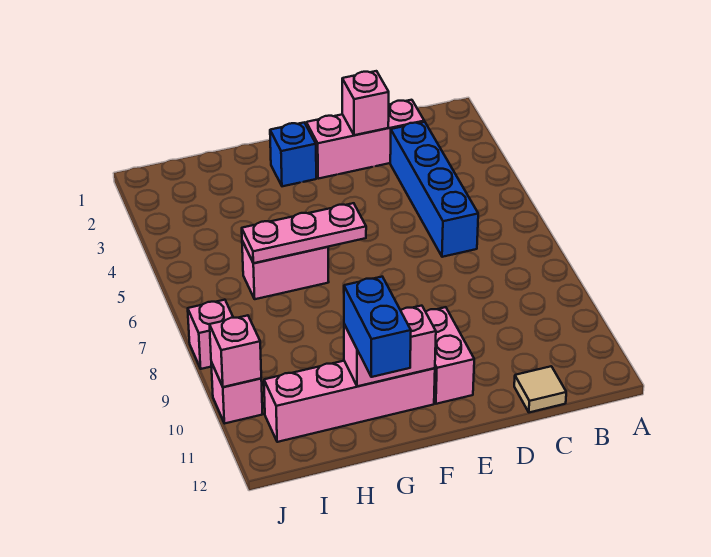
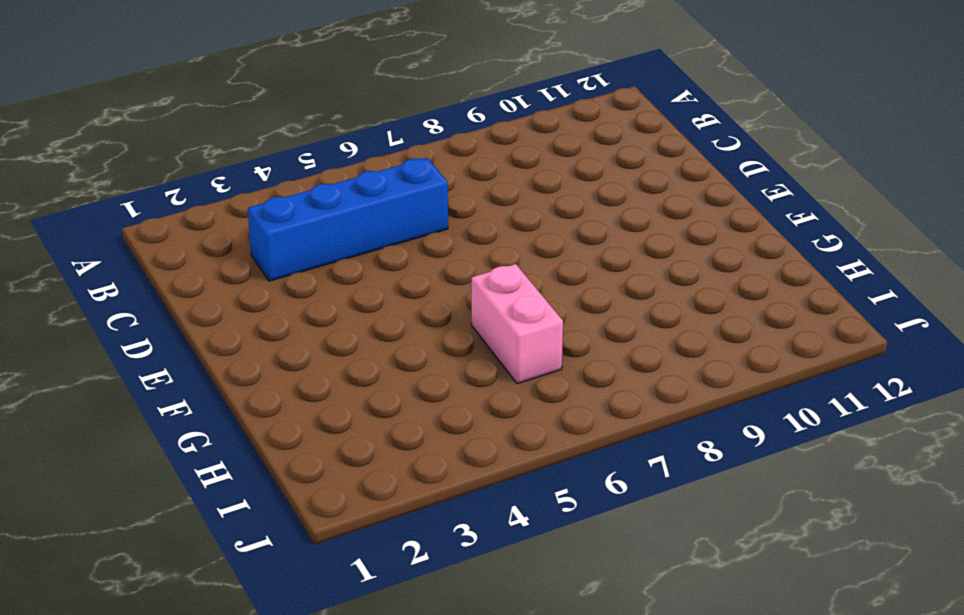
none -> pink 1x3 brick [306,100,424,179]
none -> tan 1x1 tile [514,366,566,412]
none -> pink 1x2 brick [426,307,474,404]

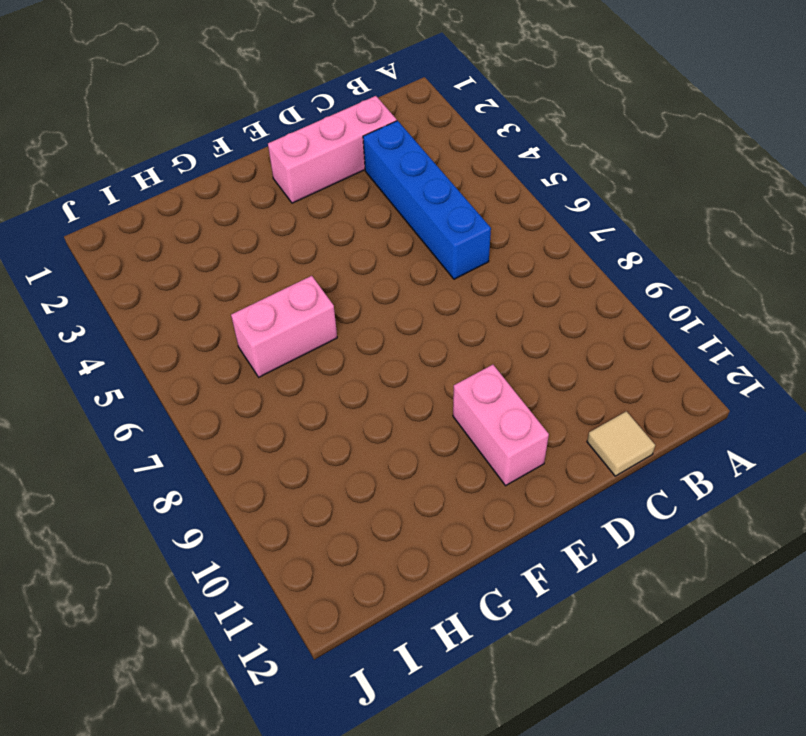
none -> blue 1x1 brick [270,122,316,186]
none -> pink 1x4 brick [264,361,435,442]
none -> pink 1x1 brick [188,300,233,369]

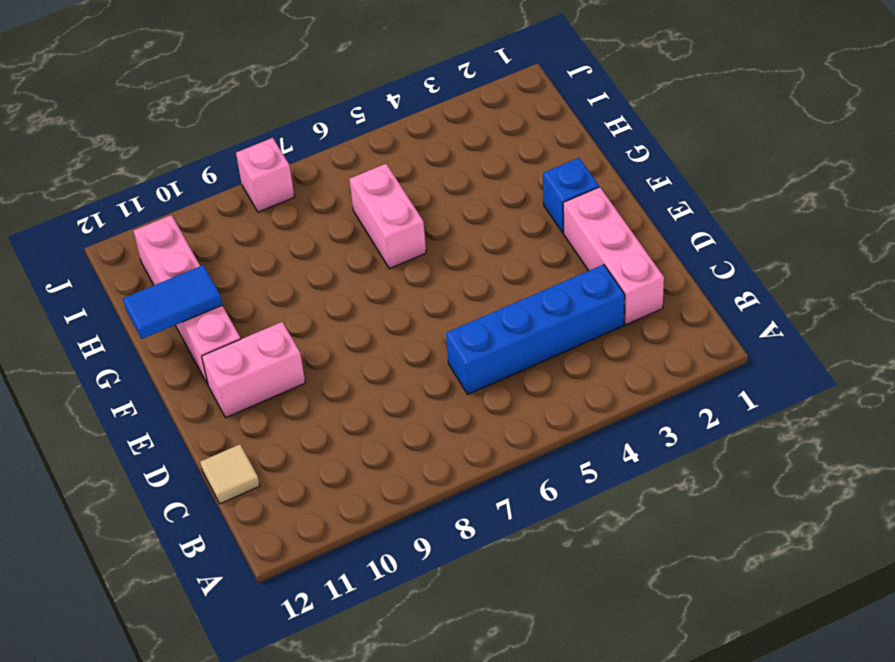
blue 1x2 tile [123,265,222,339] -> pink 1x2 brick [344,306,436,386]
none -> pink 1x1 brick [211,362,263,423]
none -> pink 1x1 brick [342,71,389,135]
none -> pink 1x3 plate [242,203,366,263]

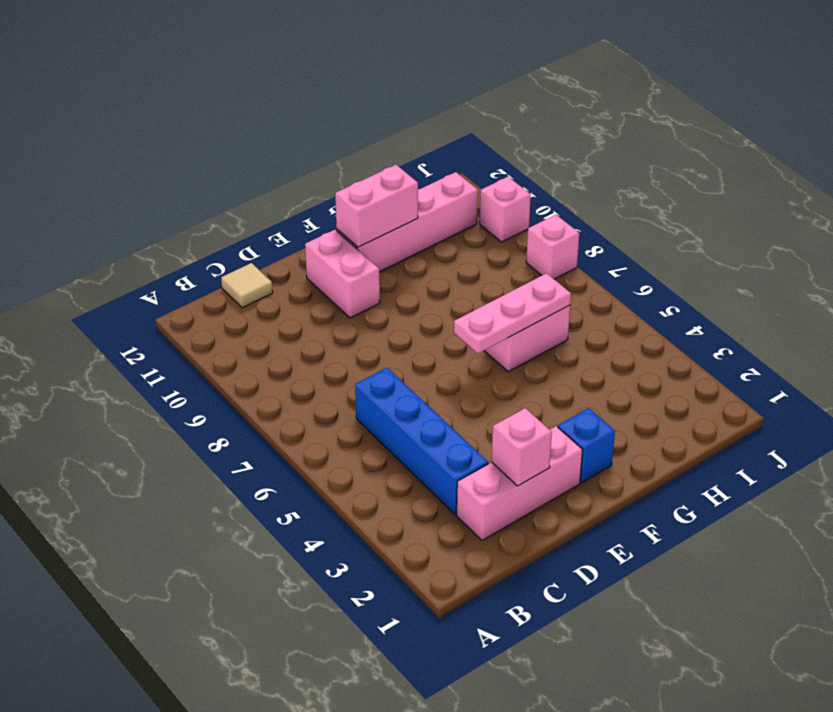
none -> pink 1x1 brick [209,315,261,387]
none -> blue 1x2 brick [344,277,411,377]

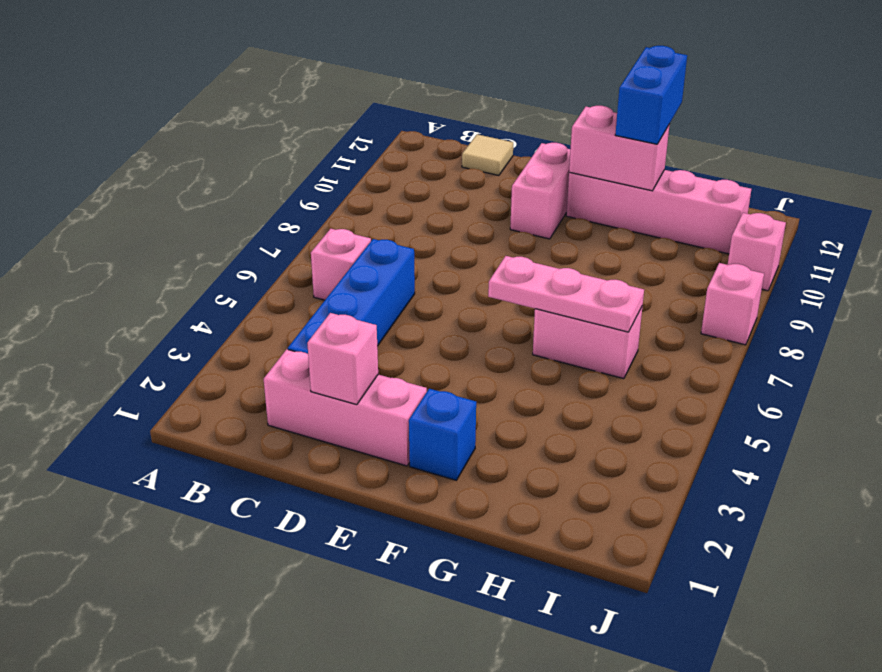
pink 1x1 brick [311,229,371,300] -> pink 1x1 brick moved to [209,315,261,387]

